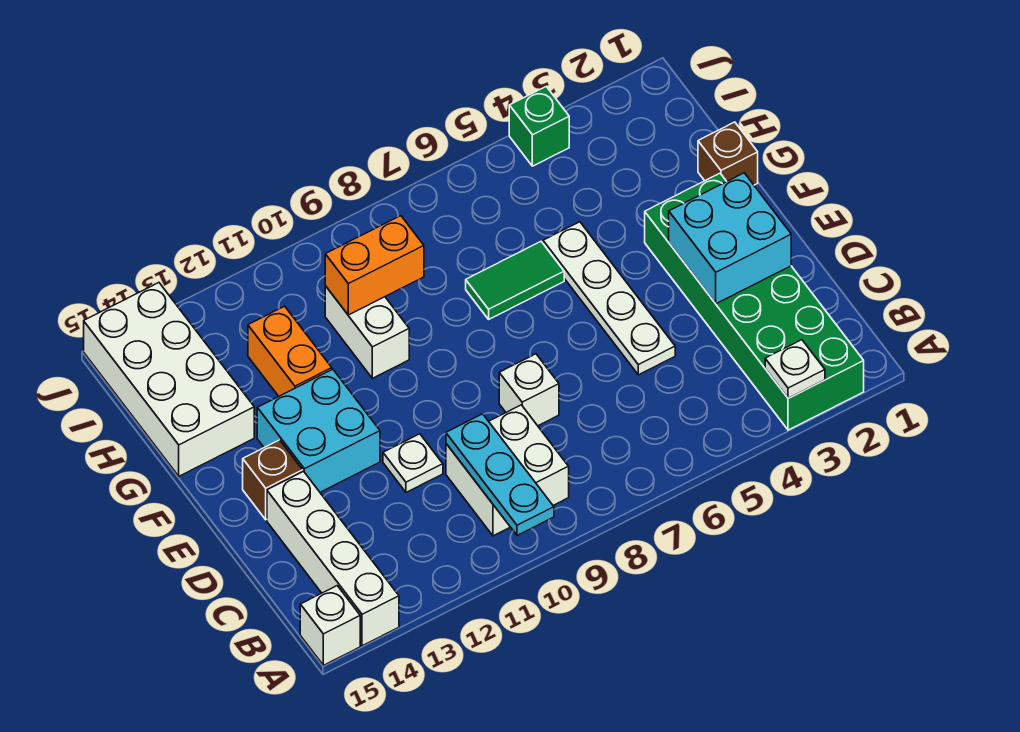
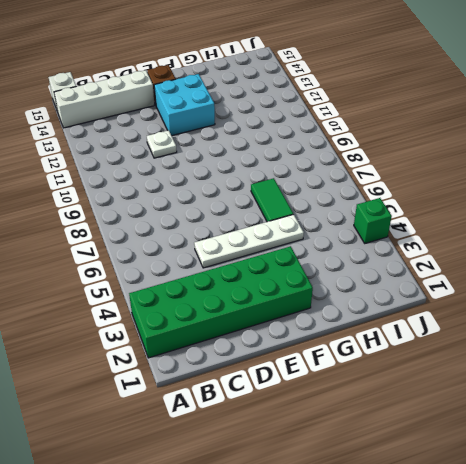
none -> white 2x2 brick [446,405,569,536]
none -> white 1x1 brick [499,354,559,426]
none -> brown 1x1 brick [698,122,758,185]

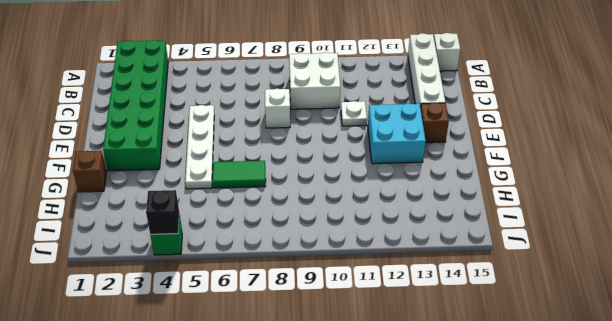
black 1x1 brick [146,190,179,235] -> none
none -> white 1x2 brick [325,286,409,378]
none -> orange 1x2 brick [248,306,332,396]
none -> white 2x4 brick [84,283,254,476]

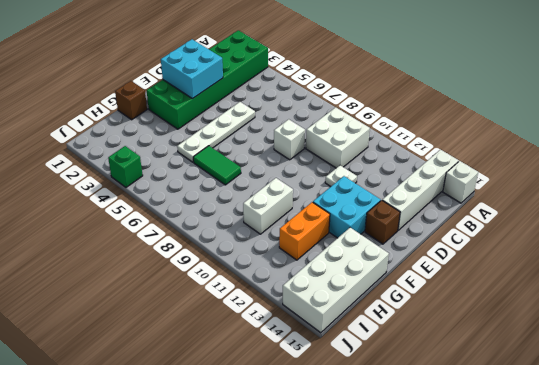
none -> white 1x1 plate [765,340,825,398]
none -> cyan 1x3 plate [446,414,554,535]
none -> orange 1x2 brick [325,216,424,315]

